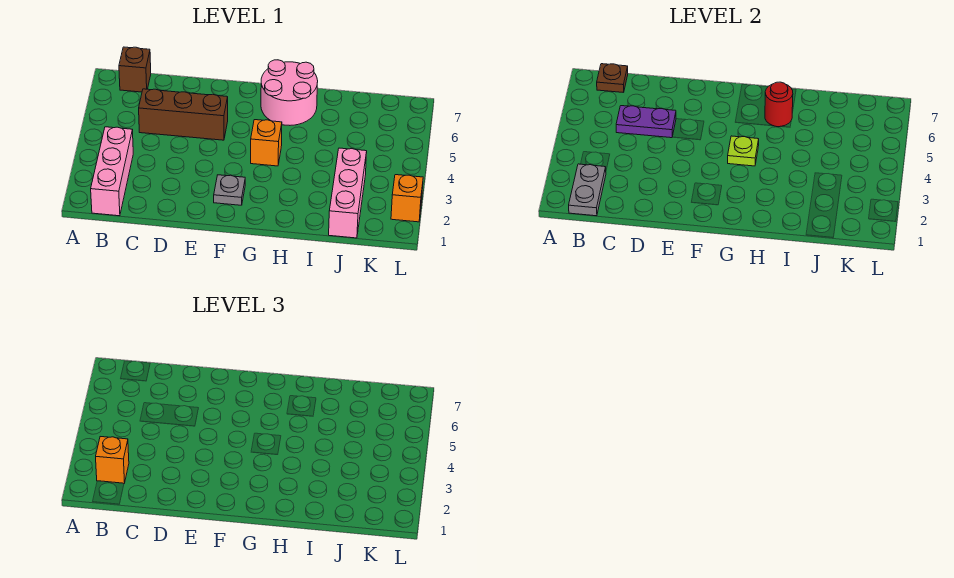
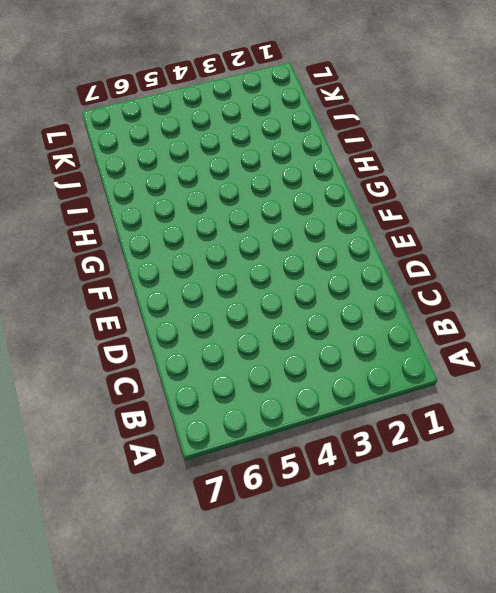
none -> pink 1x3 brick [91,127,133,216]
none -> brown 1x1 brick [119,47,151,92]
none -> brown 1x3 brick [139,89,228,140]

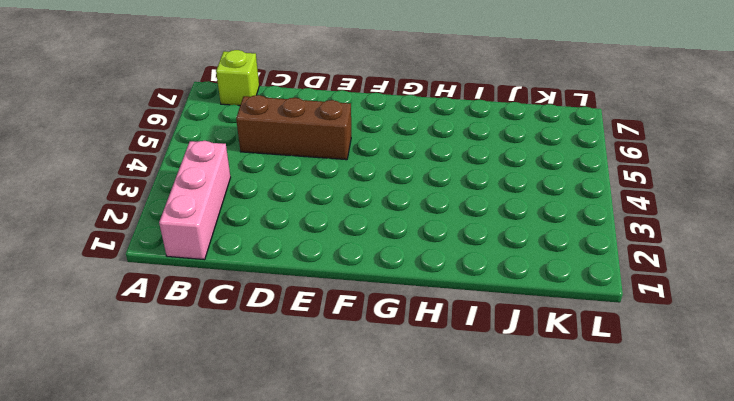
lime 1x1 brick [216,50,259,106] -> brown 1x1 brick [119,47,151,92]
none -> grey 1x1 plate [214,175,245,205]
none -> orange 1x1 brick [251,120,282,166]
none -> pink 2x2 round brick [261,60,318,125]

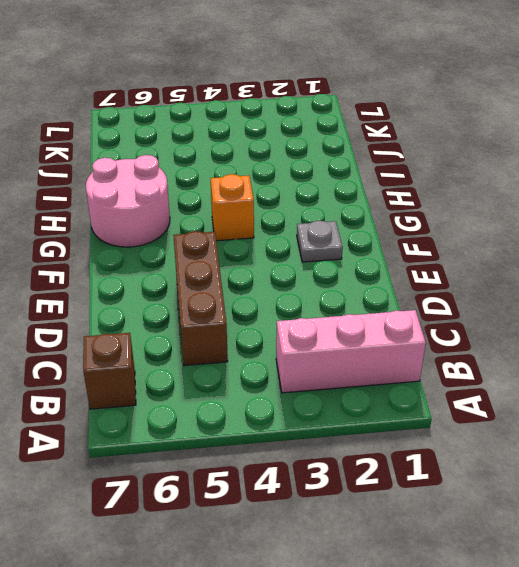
none -> pink 1x3 brick [329,148,367,238]
none -> orange 1x1 brick [391,175,423,222]
none -> grey 1x2 plate [569,164,606,216]

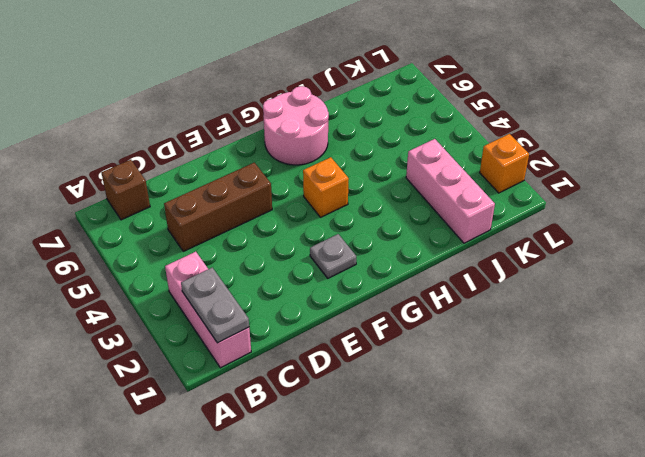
none -> brown 1x1 plate [597,64,628,93]
none -> purple 1x2 plate [616,106,676,138]
none -> lime 1x1 plate [728,136,759,166]

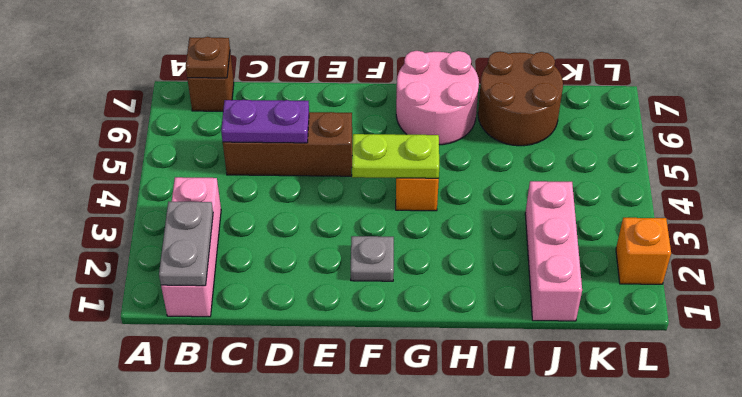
lime 1x2 plate [352,134,439,178] -> lime 1x1 plate [728,136,759,166]
brown 2x2 round brick [478,51,563,146] -> none
none -> red 1x1 round brick [765,82,793,127]
none -> orange 1x1 brick [96,437,129,483]

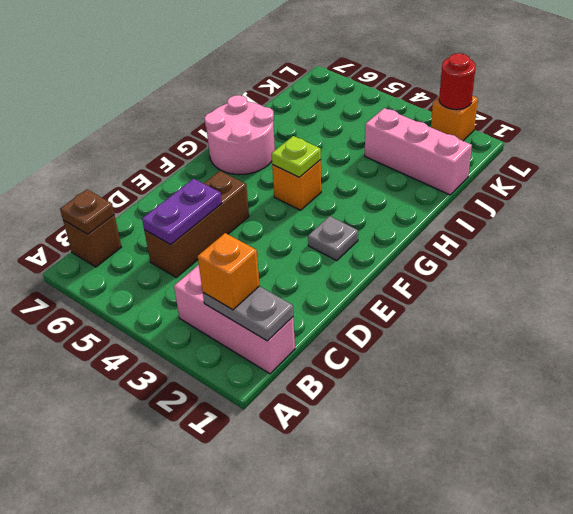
red 1x1 round brick [439,53,476,110] -> red 1x1 round brick moved to [765,82,793,127]

